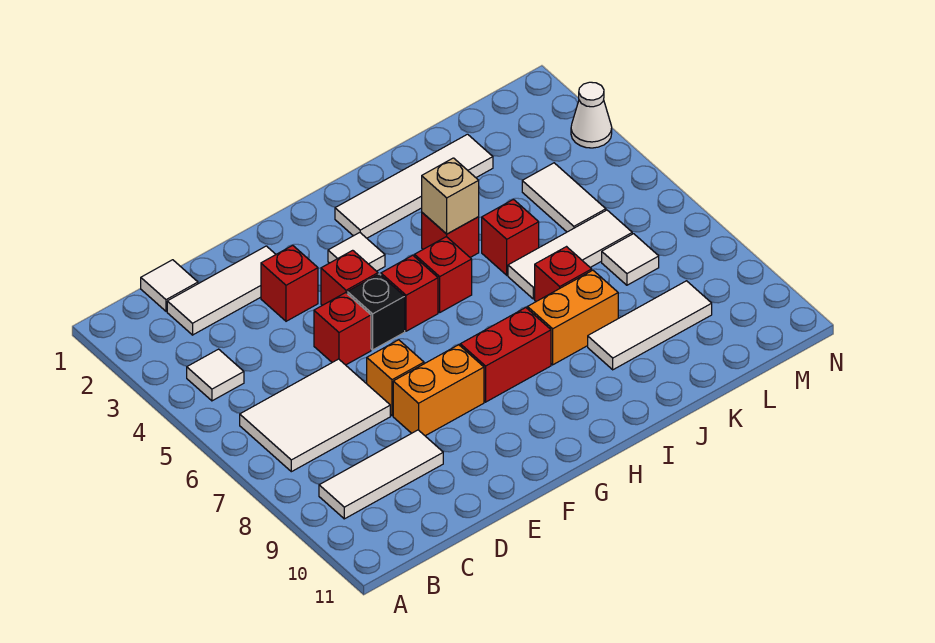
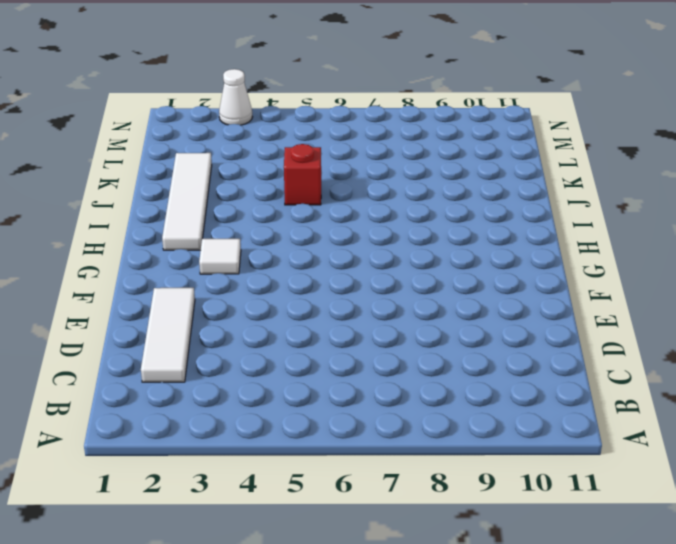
none -> white 1x1 tile [187,349,244,401]
none -> white 2x3 tile [240,359,390,472]
none -> white 1x3 tile [319,430,443,519]

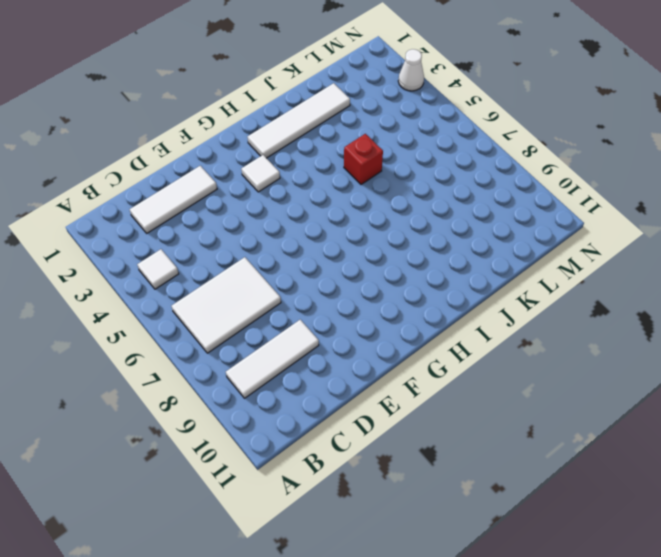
none -> white 1x1 tile [141,260,198,311]
none -> red 1x1 brick [261,245,318,321]
none -> red 1x1 brick [314,293,371,365]

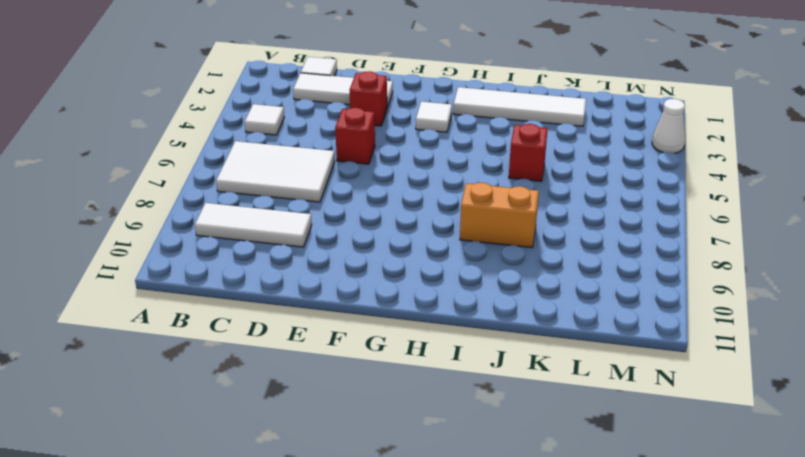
none -> orange 1x1 brick [367,340,424,416]
none -> orange 1x2 brick [393,345,484,436]
none -> red 1x1 brick [321,250,378,305]

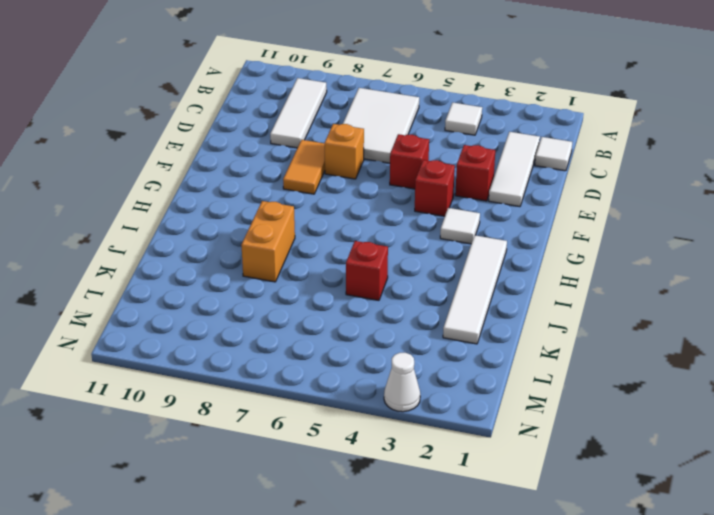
orange 1x2 tile [283,140,325,194] -> orange 1x2 brick [393,345,484,436]
none -> black 1x1 brick [347,274,405,350]
none -> red 1x1 brick [381,255,438,331]
none -> red 1x2 brick [460,308,551,402]

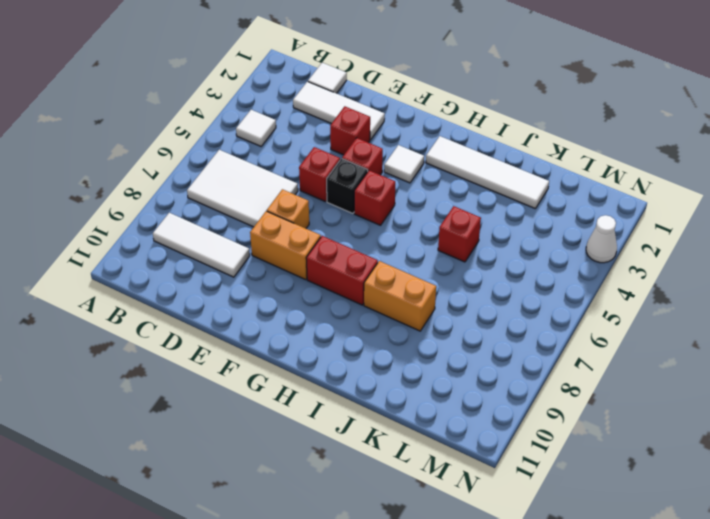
none -> red 1x1 brick [414,237,472,312]
none -> red 1x1 brick [422,213,479,257]
none -> white 1x3 tile [508,210,632,299]

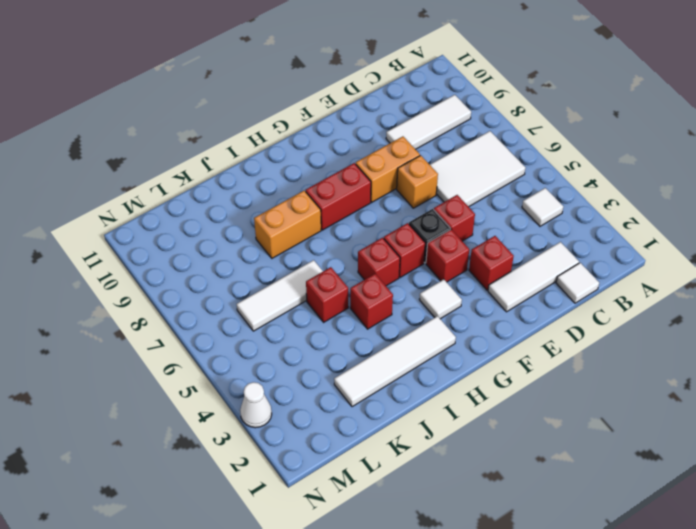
none -> red 1x1 brick [535,247,592,301]
none -> white 1x3 tile [588,281,712,370]
none -> white 1x2 tile [522,163,606,232]

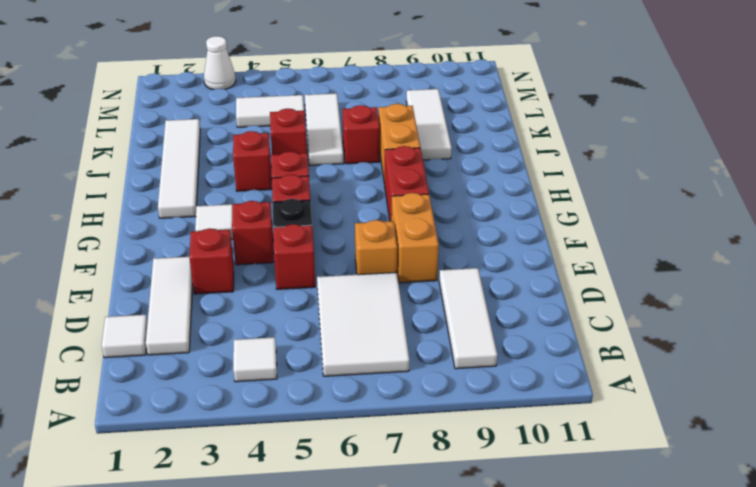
none -> white 1x1 tile [602,234,659,285]
none -> tan 1x1 brick [422,158,479,234]

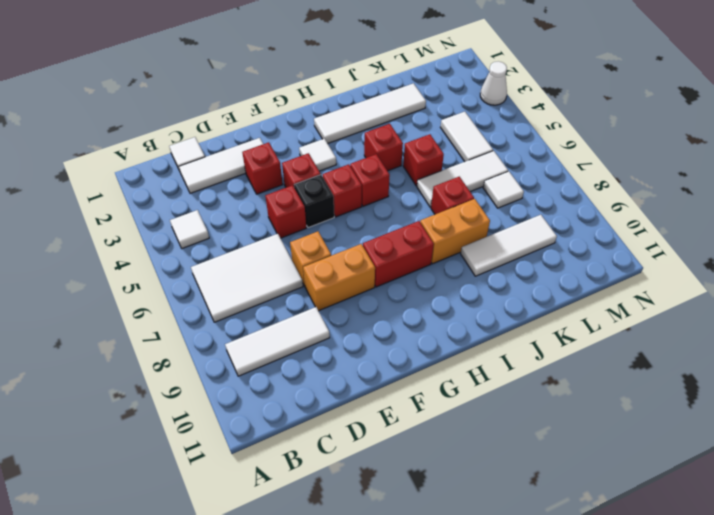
none -> tan 1x1 brick [422,158,479,234]

